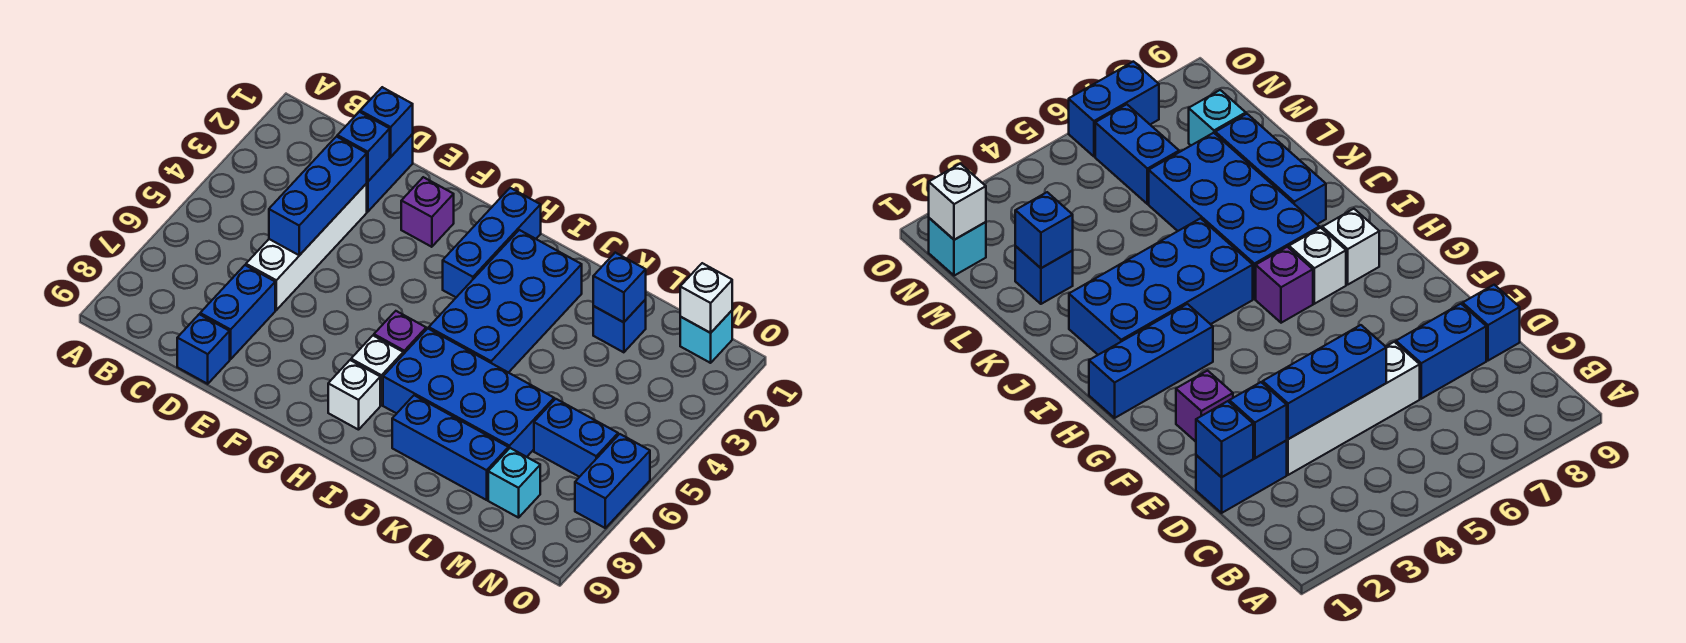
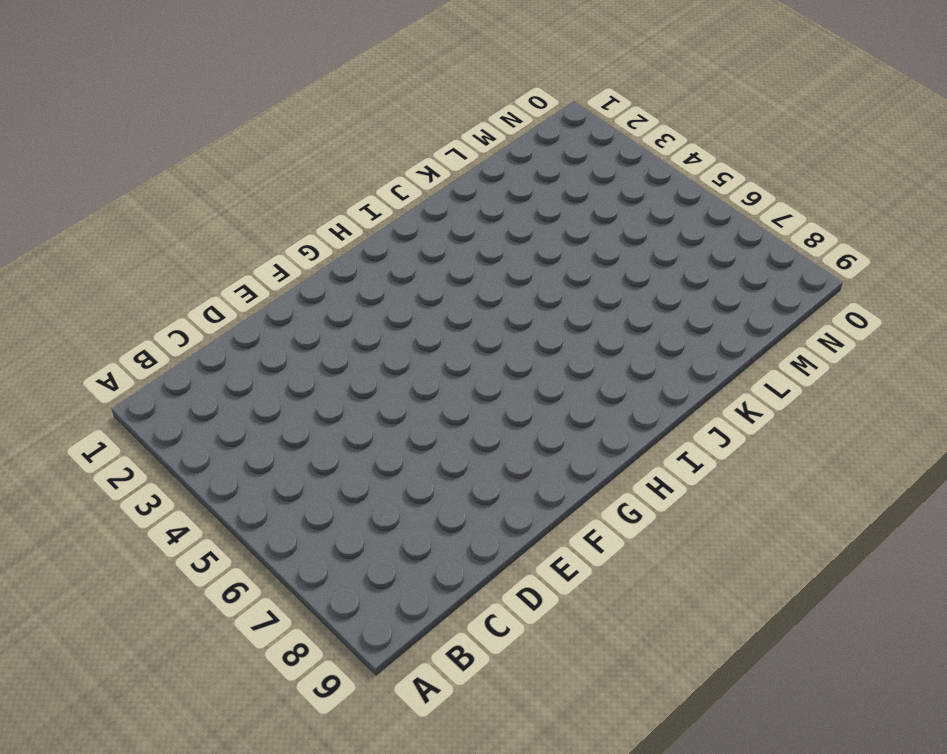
none -> blue 1x2 brick [366,134,413,212]
none -> white 1x4 brick [246,184,367,310]
none -> blue 1x2 brick [200,265,275,359]

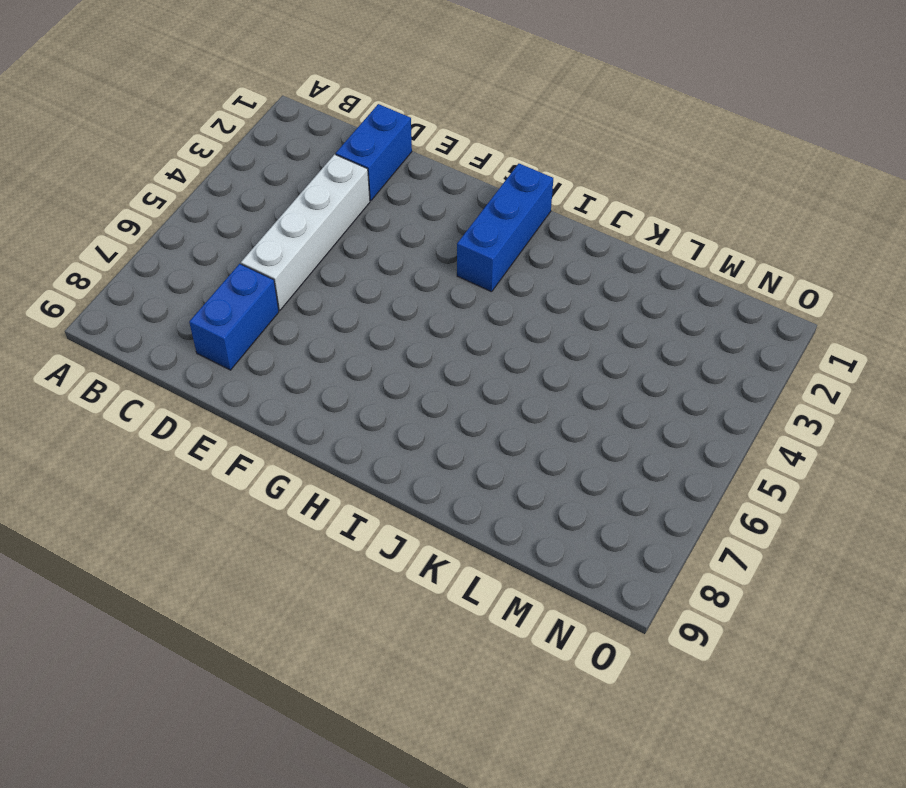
none -> blue 1x1 brick [177,314,230,384]
none -> purple 1x1 brick [401,177,454,247]
none -> purple 1x1 brick [374,311,426,354]

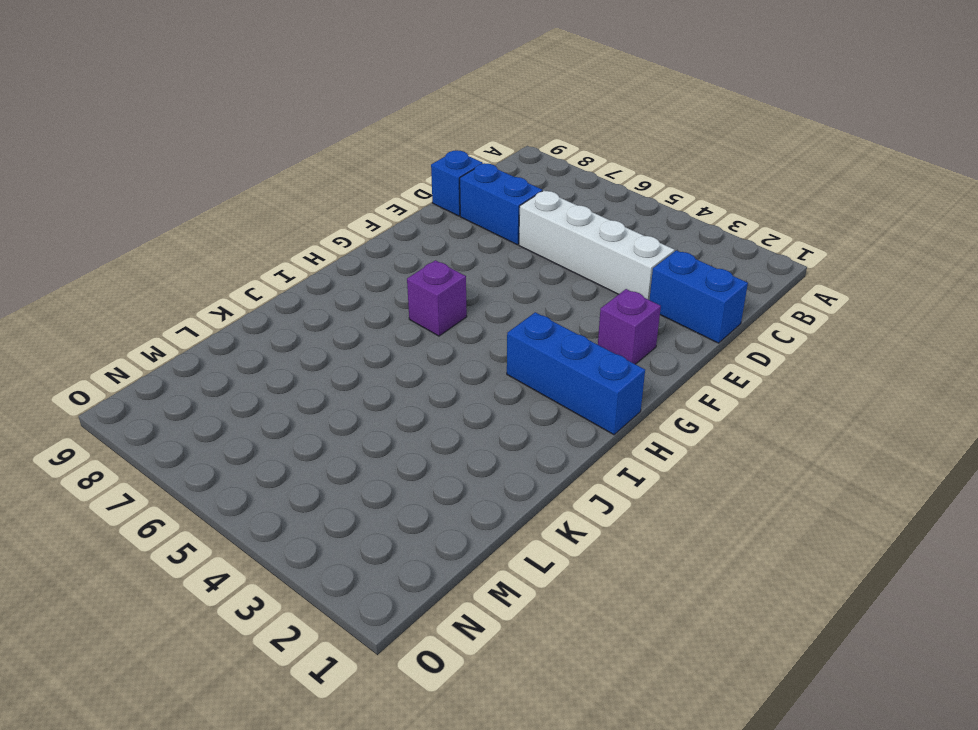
none -> white 1x1 brick [351,336,403,405]
none -> white 1x1 brick [328,360,380,430]
none -> blue 2x4 brick [429,230,582,373]

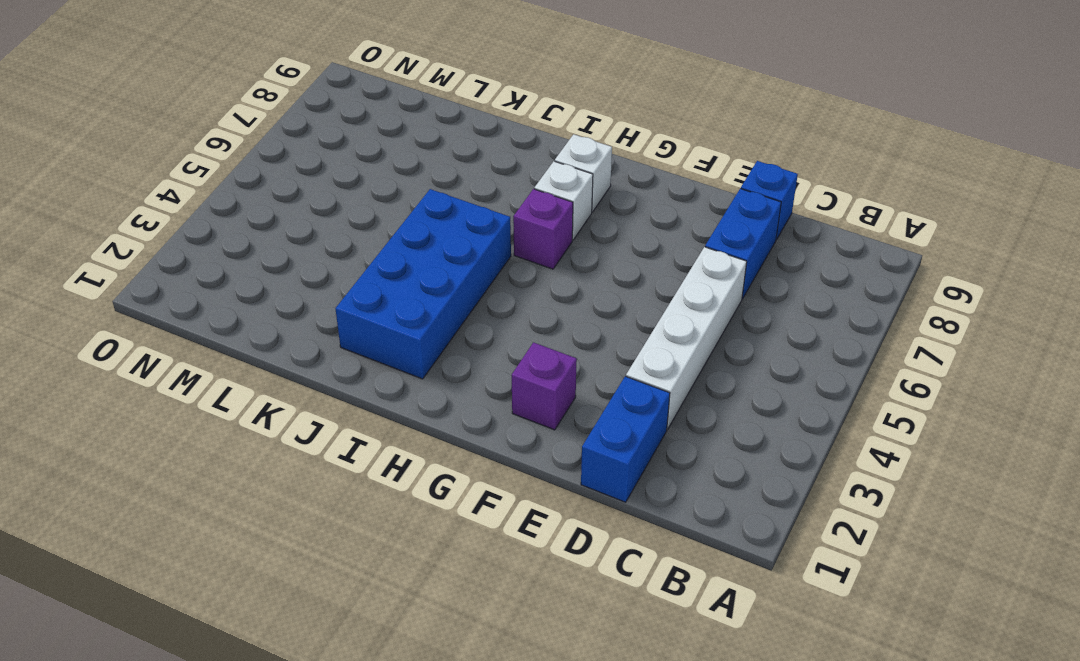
none -> blue 1x3 brick [443,188,541,297]
none -> blue 2x4 brick [383,328,554,457]
none -> blue 1x3 brick [392,395,508,500]

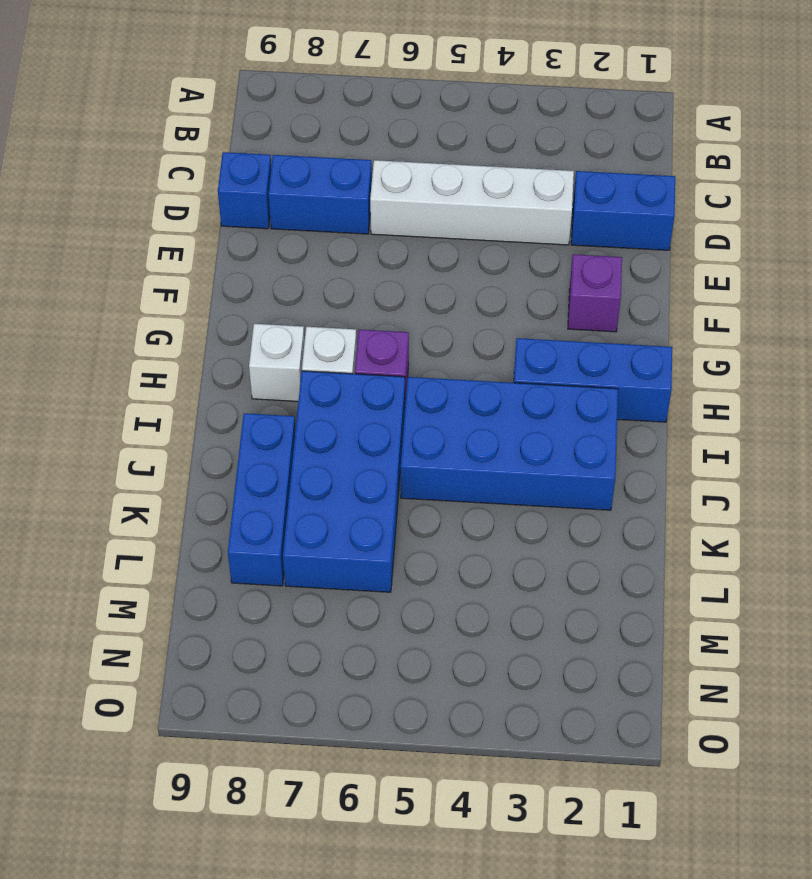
none -> blue 1x1 brick [593,300,646,352]
none -> blue 1x2 brick [534,399,618,477]
none -> cyan 1x1 brick [488,448,540,518]

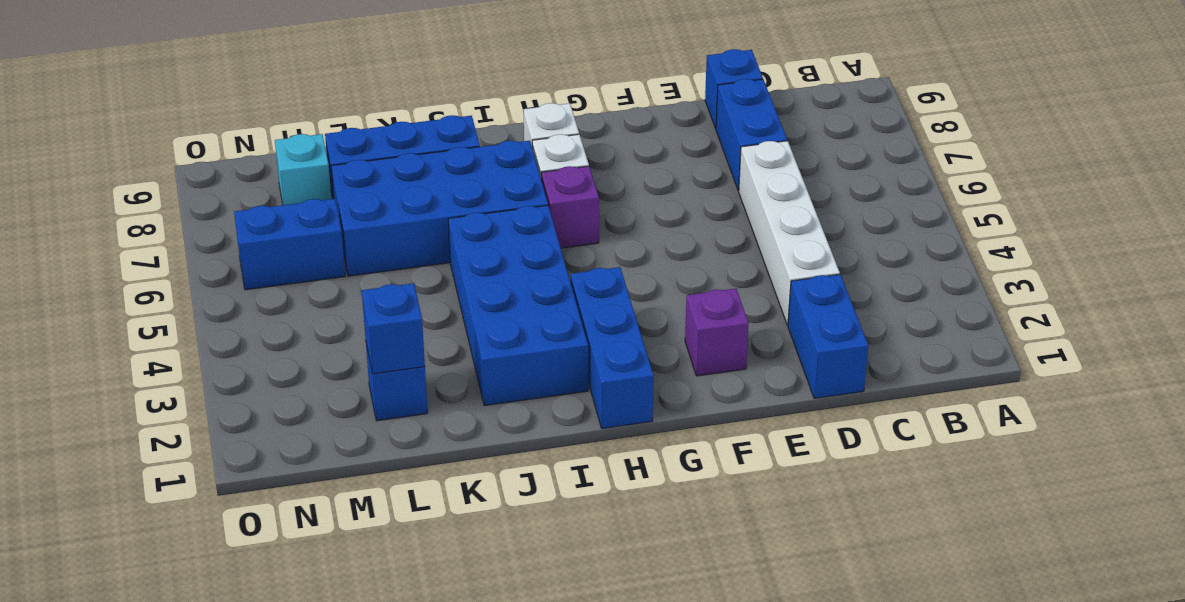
none -> cyan 1x1 brick [680,311,732,363]
none -> blue 1x2 brick [575,434,650,528]
none -> blue 1x1 brick [360,87,413,157]

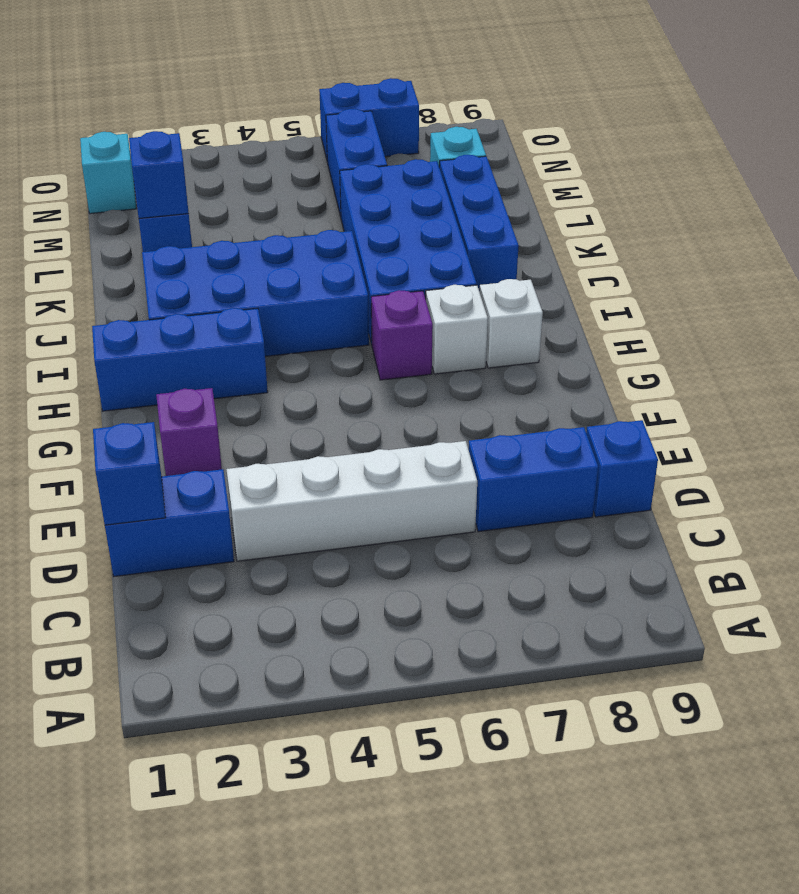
none -> blue 1x1 brick [337,112,390,182]
none -> blue 1x3 brick [269,137,367,255]
none -> white 1x1 brick [680,263,732,333]

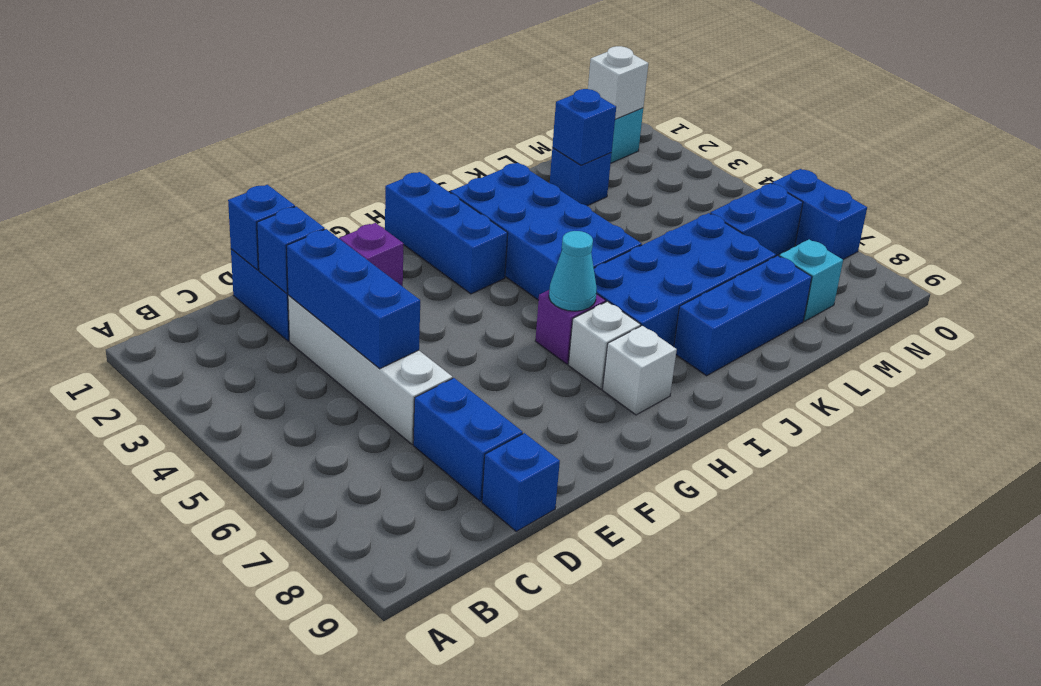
cyan 1x1 cone [549,231,597,311] -> none

